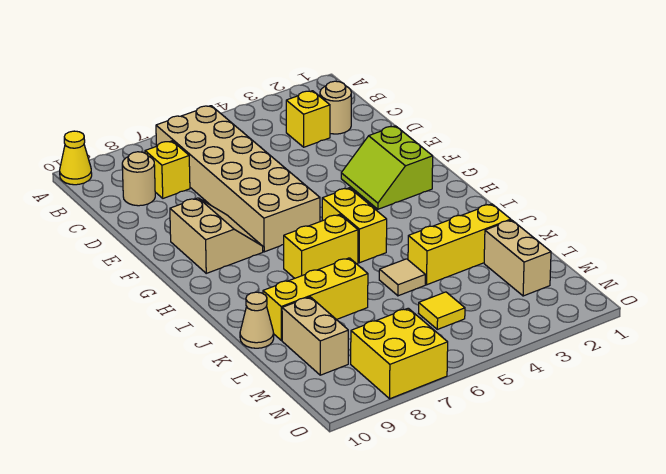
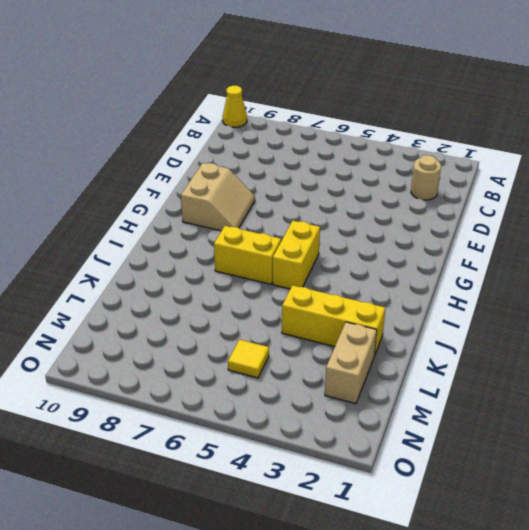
none -> tan 2x6 brick [156,106,320,252]
none -> yellow 1x1 brick [286,91,330,147]
none -> yellow 1x1 brick [145,141,190,198]

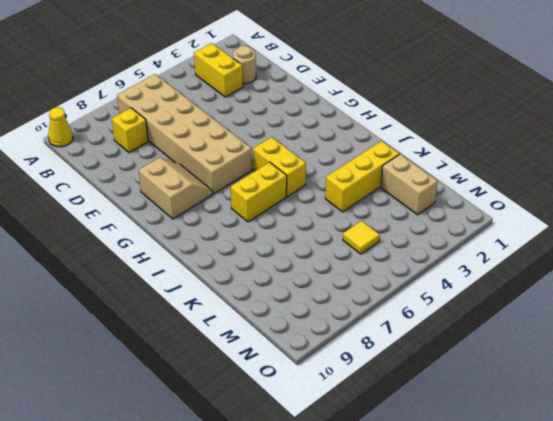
yellow 1x2 brick [194,43,243,97] -> yellow 1x1 brick [286,91,330,147]
none -> tan 1x1 round brick [122,152,155,206]
none -> lime 2x2 slope [341,126,433,209]
none -> tan 1x1 tile [379,259,425,296]

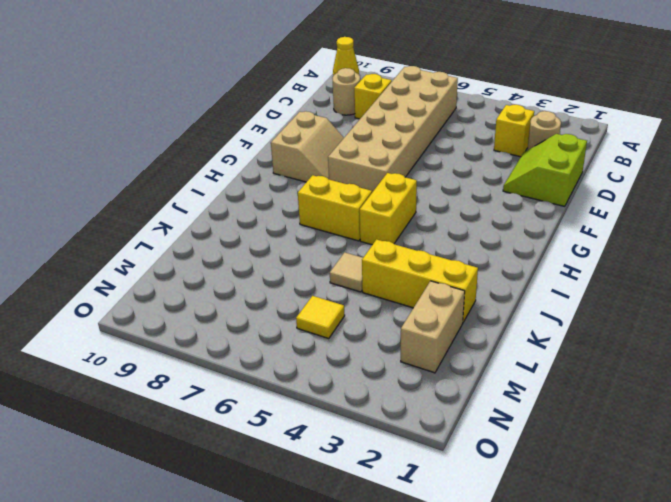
lime 2x2 slope [503,134,587,206] -> lime 2x2 slope moved to [341,126,433,209]
none -> yellow 1x3 brick [263,258,368,341]
none -> tan 1x1 cone [240,292,274,348]
none -> tan 1x2 brick [282,297,348,375]

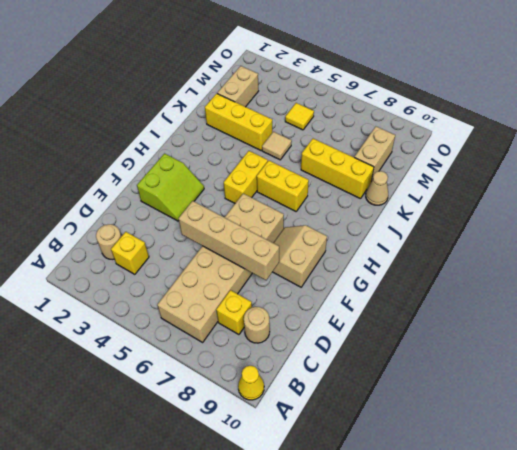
tan 1x4 brick [178,201,279,280] -> none
none -> yellow 2x2 brick [351,308,448,399]

